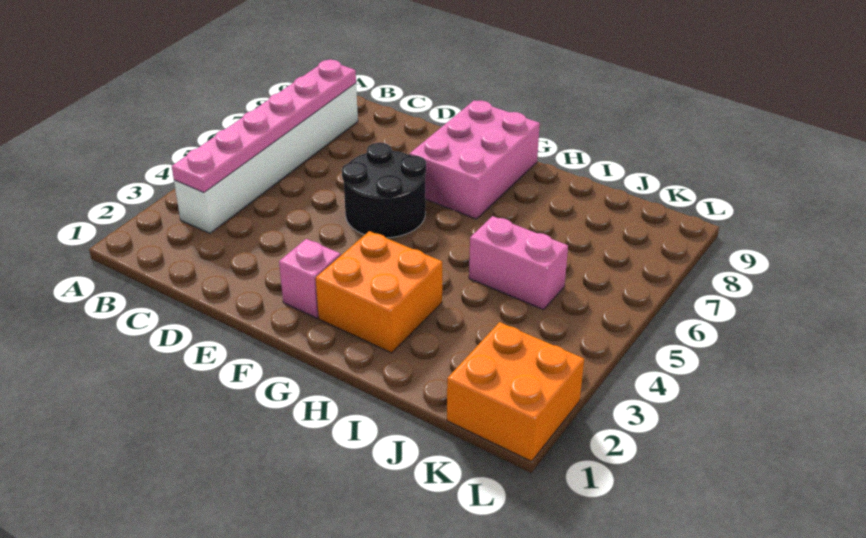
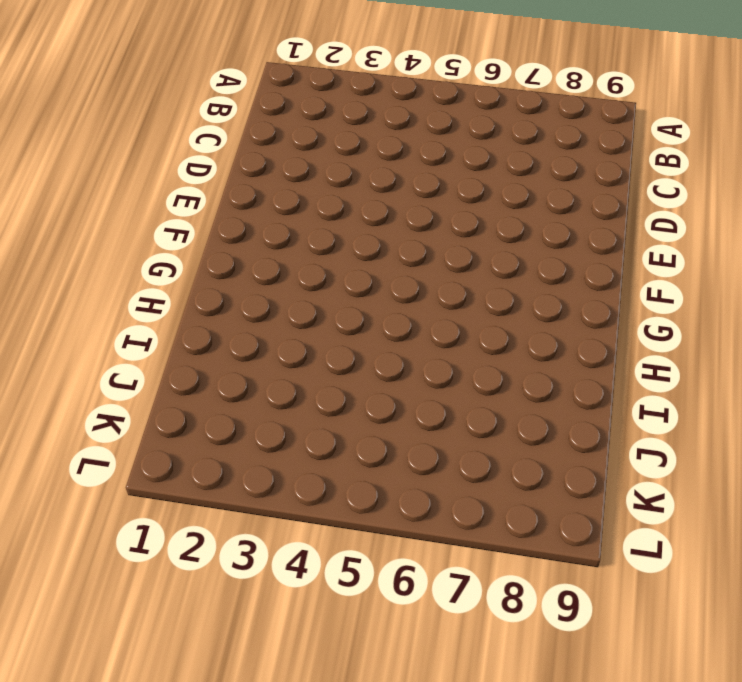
none -> white 1x6 brick [174,83,358,233]
none -> black 2x2 round brick [342,143,426,238]

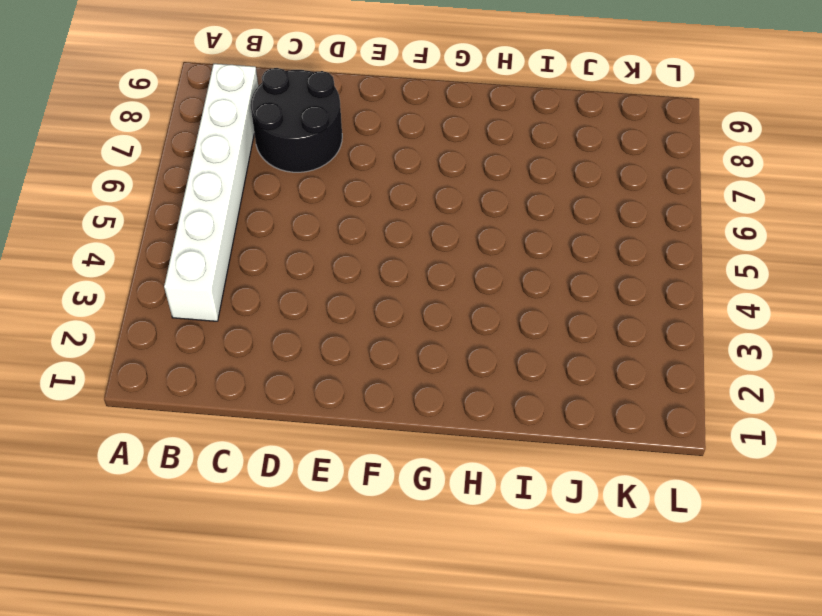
black 2x2 round brick [251,68,342,172] -> black 2x2 round brick moved to [342,143,426,238]
none -> pink 1x1 brick [279,239,341,318]
none -> pink 2x3 brick [410,100,540,219]

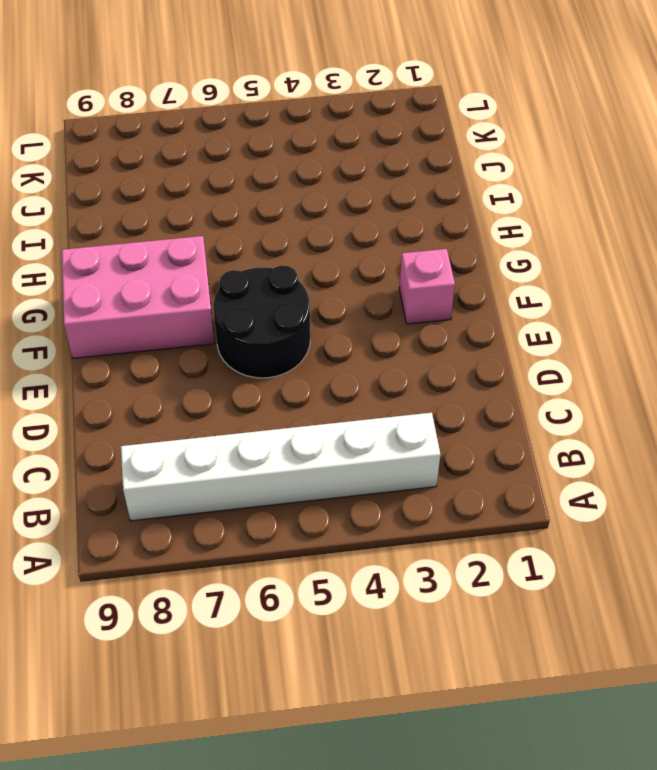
none -> orange 2x2 brick [316,231,442,353]
none -> pink 1x2 brick [469,216,568,310]

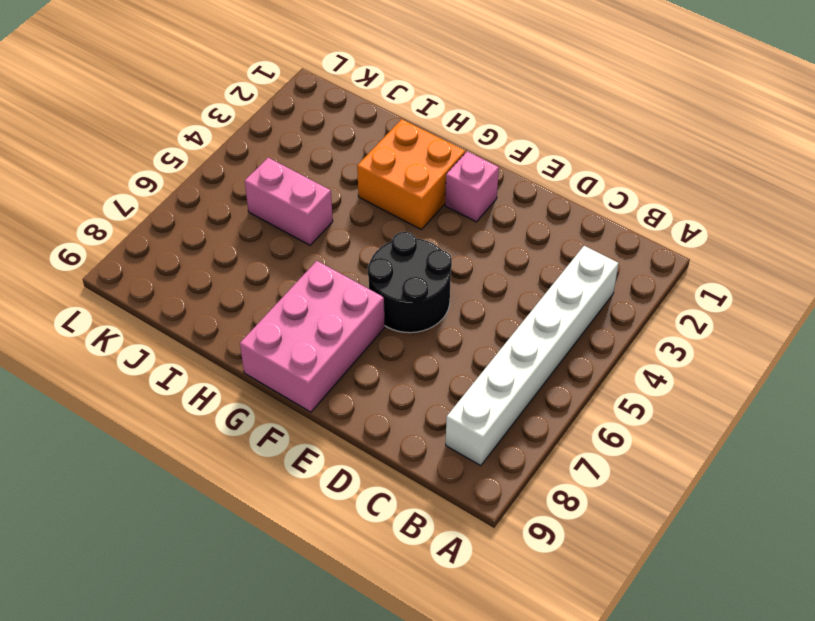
none -> orange 2x2 brick [447,322,584,461]
none -> pink 1x6 plate [172,60,356,192]

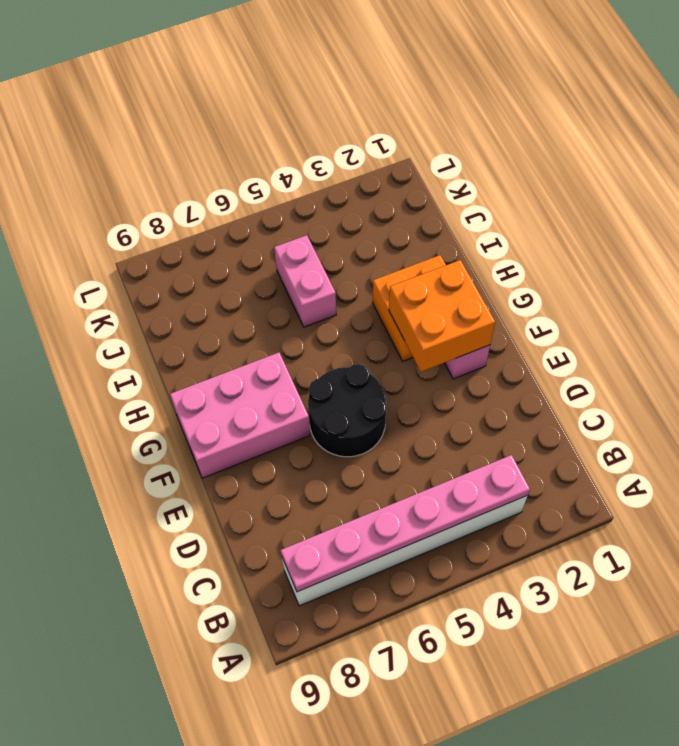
orange 2x2 brick [389,260,495,372] -> orange 2x2 brick moved to [447,322,584,461]

